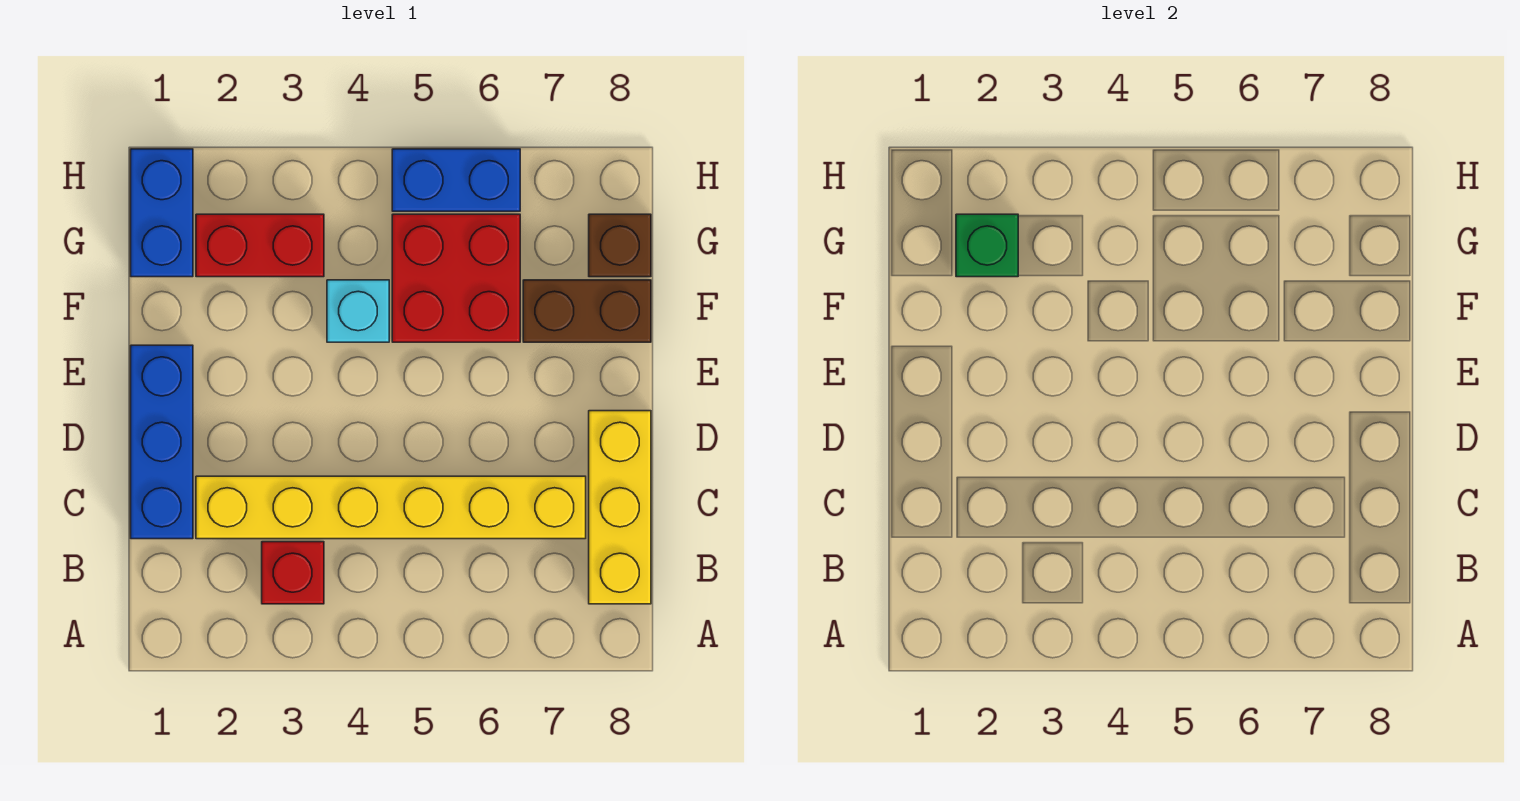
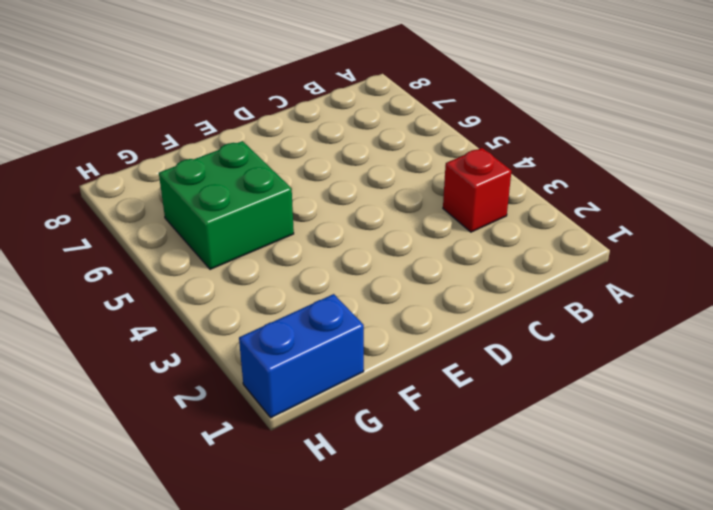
green 2x2 brick [159,141,294,269] -> red 2x2 brick [392,214,520,342]
none -> yellow 1x3 brick [589,411,651,604]
none -> blue 1x3 brick [131,345,193,539]
none -> yellow 1x6 brick [196,476,586,539]

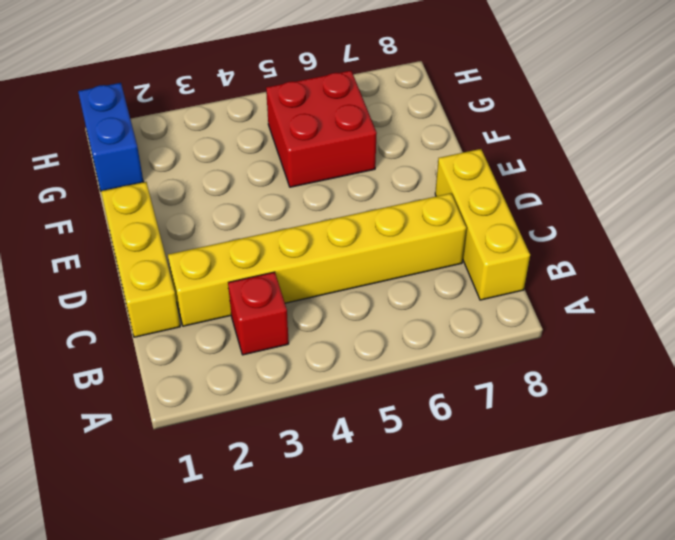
yellow 1x3 brick [101,182,180,337] -> blue 1x3 brick [131,345,193,539]
none -> cyan 1x1 brick [327,280,389,342]
none -> brown 1x2 brick [523,280,651,342]
none -> red 1x2 brick [196,214,324,277]

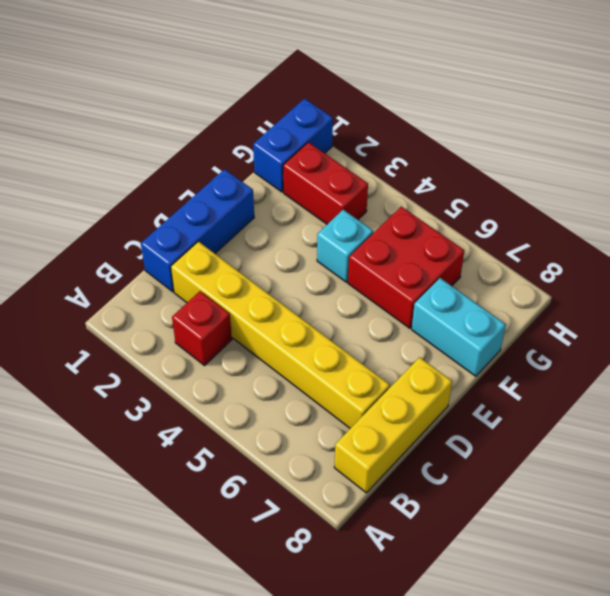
cyan 1x2 brick [412,278,506,376] -> brown 1x2 brick [523,280,651,342]
none -> brown 1x1 brick [589,214,651,277]
none -> blue 1x2 brick [392,149,520,211]
none -> green 1x1 brick [956,214,1018,277]

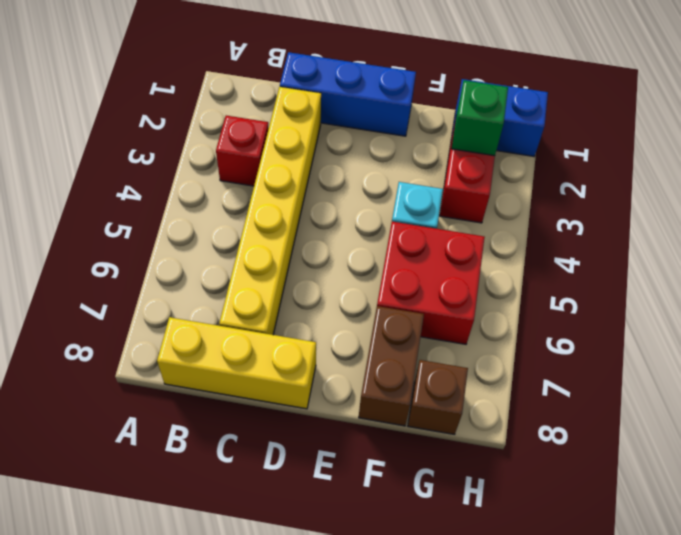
none -> blue 1x2 brick [392,149,520,211]

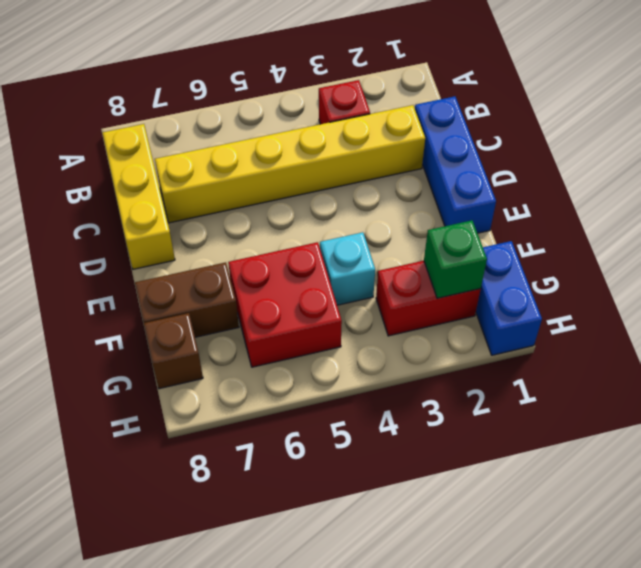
none -> blue 1x2 brick [392,149,520,211]

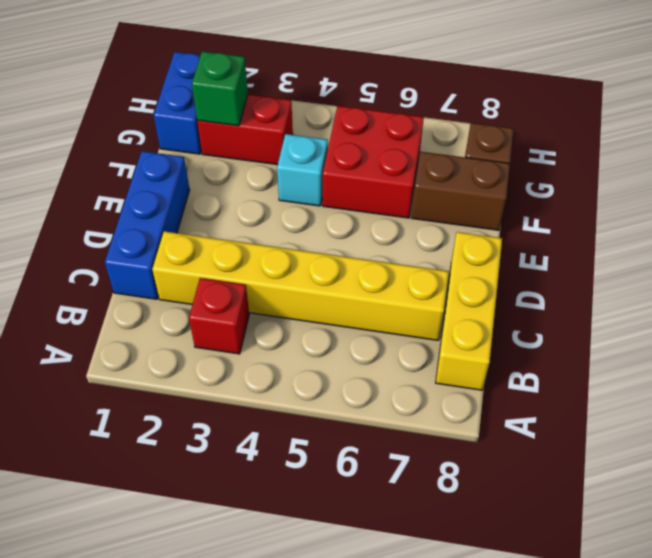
none -> blue 1x2 brick [392,149,520,211]

